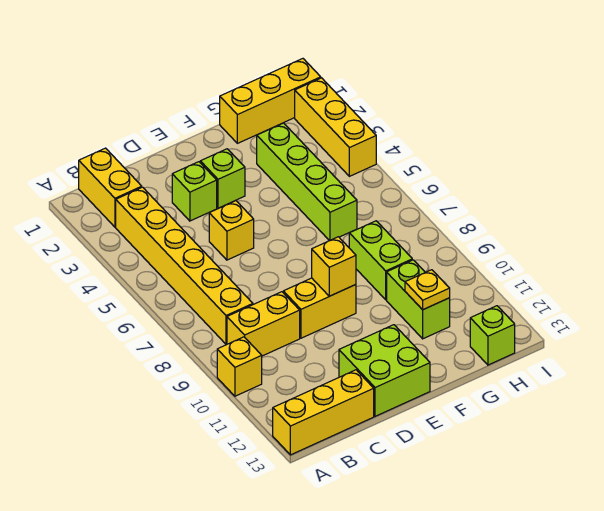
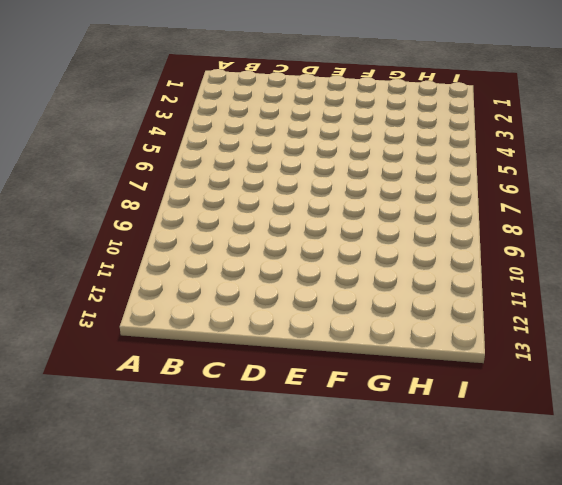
none -> yellow 1x1 brick [217,337,262,396]
none -> yellow 1x3 brick [273,370,374,455]
none -> yellow 1x2 brick [79,148,142,227]

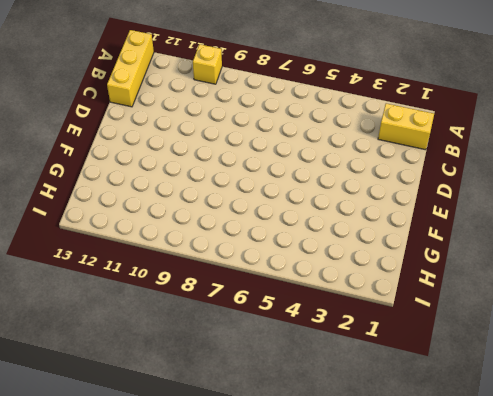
none -> yellow 1x6 brick [116,187,253,345]
none -> yellow 1x2 brick [227,292,300,356]
none -> lime 1x1 brick [172,162,217,221]

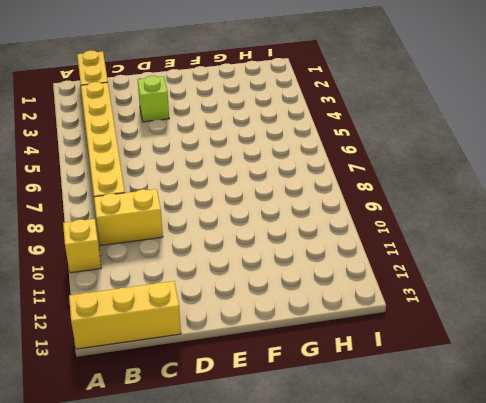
none -> yellow 1x1 brick [209,201,254,260]
none -> yellow 1x2 brick [283,278,356,338]
none -> lime 2x2 brick [339,325,430,416]

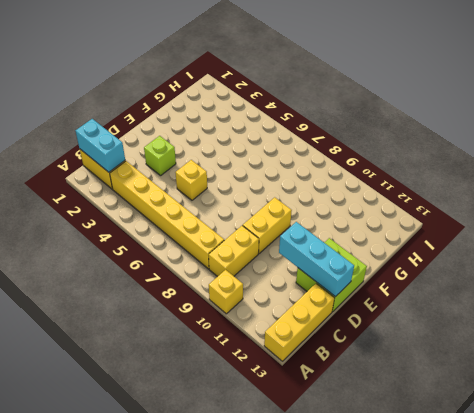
cyan 1x2 brick [75,119,125,172] -> none
cyan 1x3 brick [279,222,354,297] -> none
none -> lime 1x1 brick [200,149,245,208]
none -> yellow 1x3 brick [220,59,321,143]
none -> lime 1x4 brick [257,123,357,241]

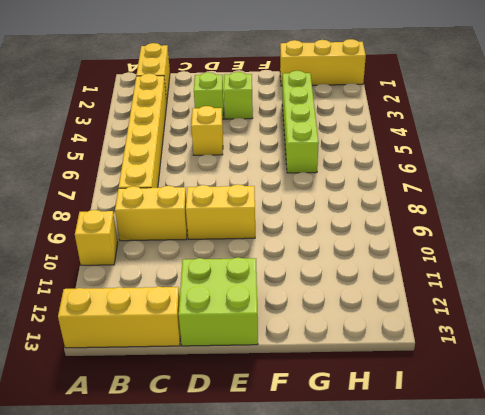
none -> lime 1x2 brick [349,221,412,300]
none -> lime 1x2 brick [387,260,450,339]
none -> lime 1x1 brick [470,306,515,365]

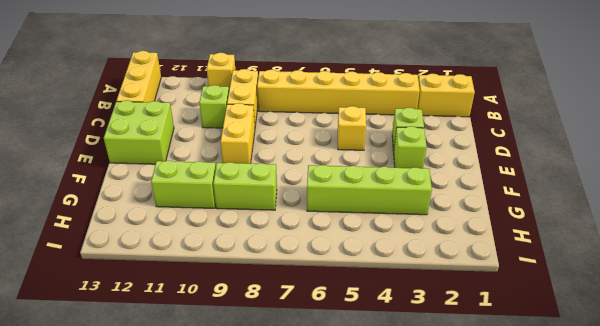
lime 1x1 brick [199,85,229,128] -> lime 1x1 brick moved to [470,306,515,365]
none -> yellow 1x3 brick [220,59,321,143]
none -> yellow 1x3 brick [295,78,376,176]
none -> yellow 1x1 brick [312,237,356,296]

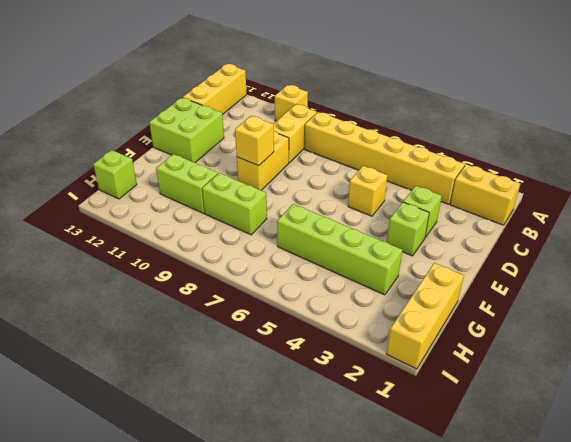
none -> yellow 1x3 brick [295,78,376,176]
none -> yellow 1x1 plate [405,270,450,310]

